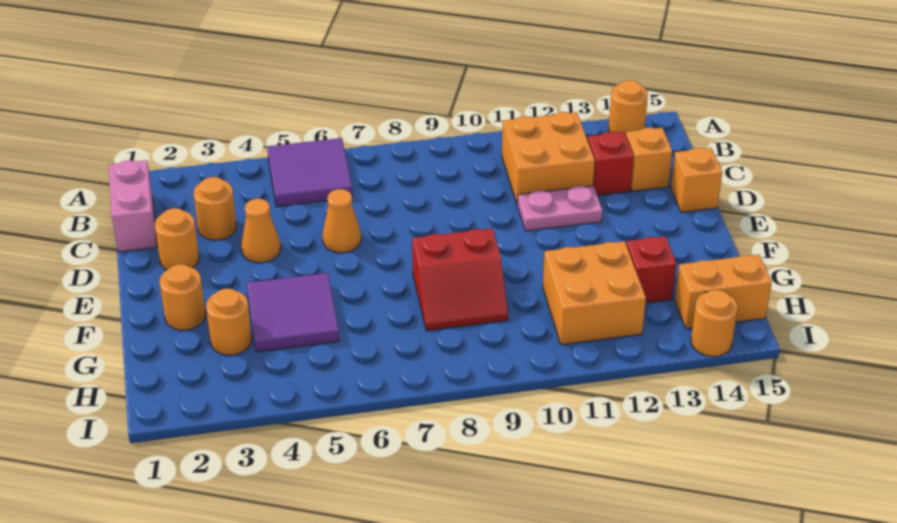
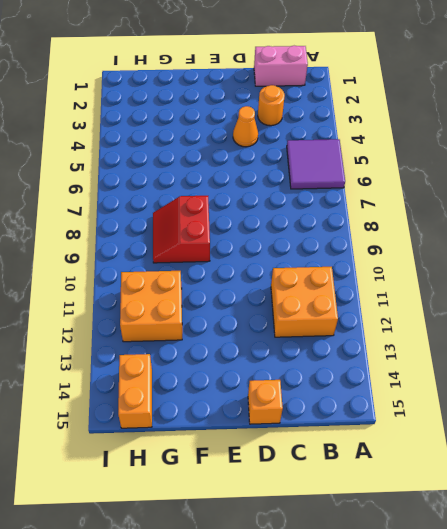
none -> orange 1x1 round brick [609,80,648,135]
none -> red 1x1 brick [588,132,634,195]
none -> orange 1x1 brick [626,128,672,191]

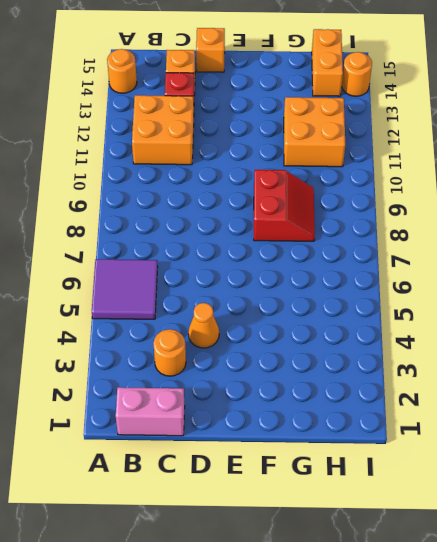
none -> orange 1x1 round brick [155,208,199,270]
none -> orange 1x1 cone [323,189,361,253]
none -> pink 1x2 plate [517,186,602,231]

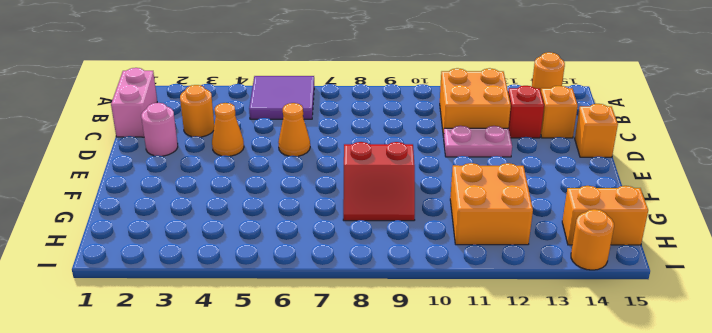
pink 1x1 round brick [141,103,178,156] -> orange 1x1 round brick [155,208,199,270]
none -> orange 1x1 round brick [160,264,205,330]
none -> purple 2x2 tile [247,273,339,352]
none -> orange 1x1 round brick [206,289,252,355]

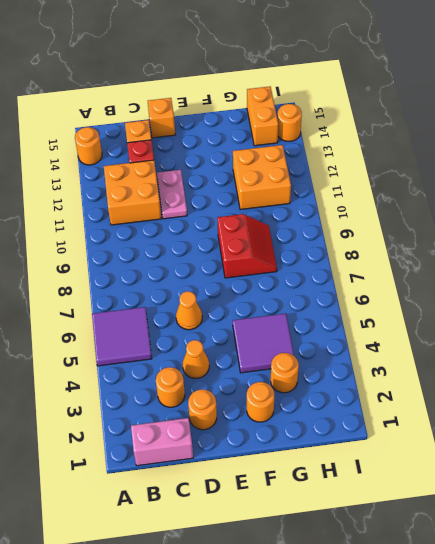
none -> red 1x1 brick [627,236,677,303]

